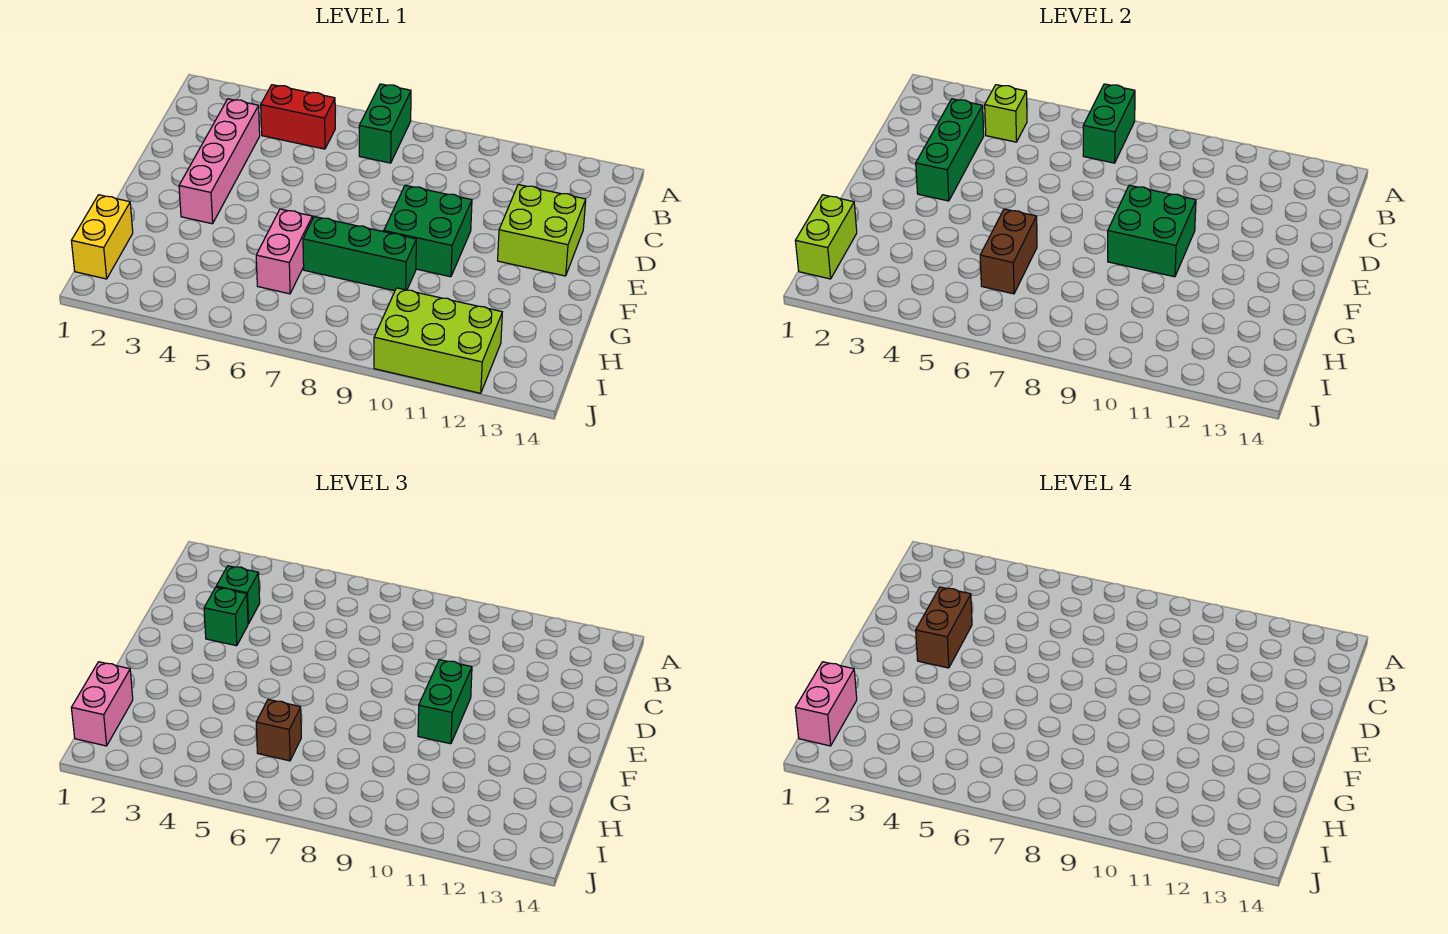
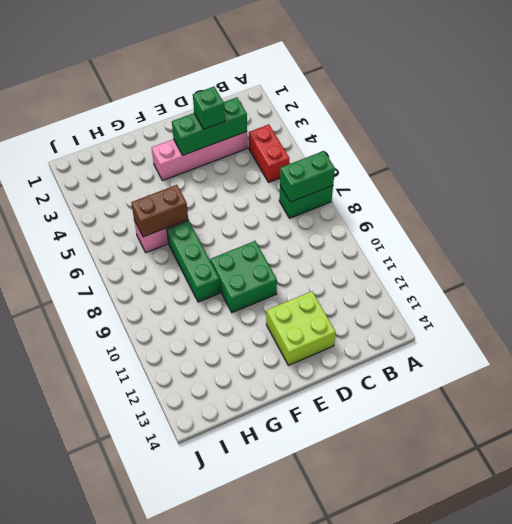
none -> yellow 1x2 brick [71,195,133,279]
none -> lime 2x3 brick [374,288,502,393]
none -> lime 1x1 brick [985,85,1027,142]

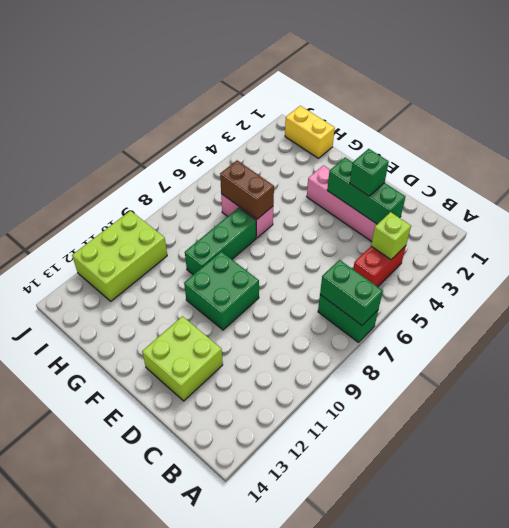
none -> green 2x2 brick [1108,185,1196,277]
none -> lime 1x2 brick [795,195,857,279]
none -> green 1x1 brick [216,566,260,624]

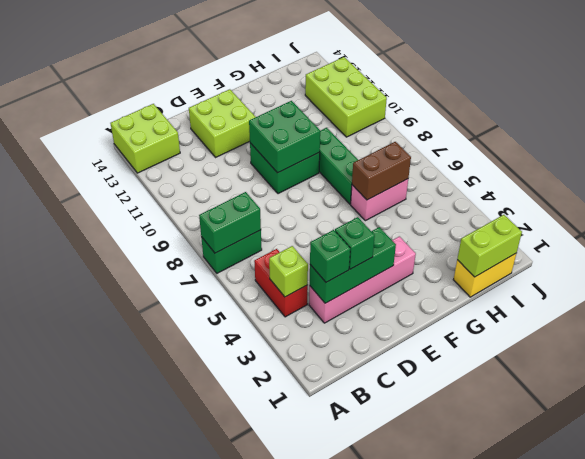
lime 2x2 brick [110,104,180,173] -> none
none -> green 1x2 brick [418,660,472,744]
none -> pink 1x2 brick [71,662,133,746]
none -> brown 1x1 brick [256,699,301,761]

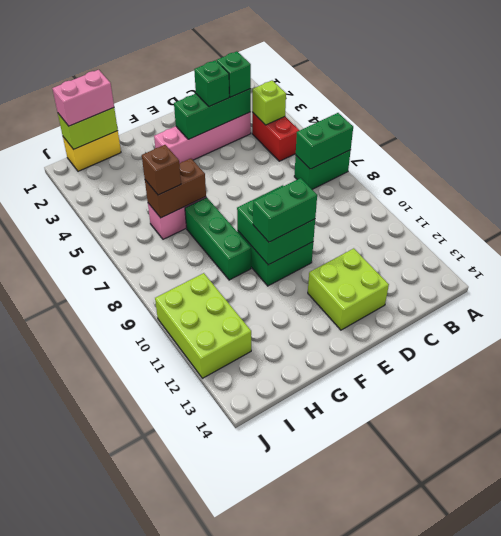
none -> brown 1x2 brick [916,587,972,668]
none -> pink 1x2 brick [795,662,857,746]

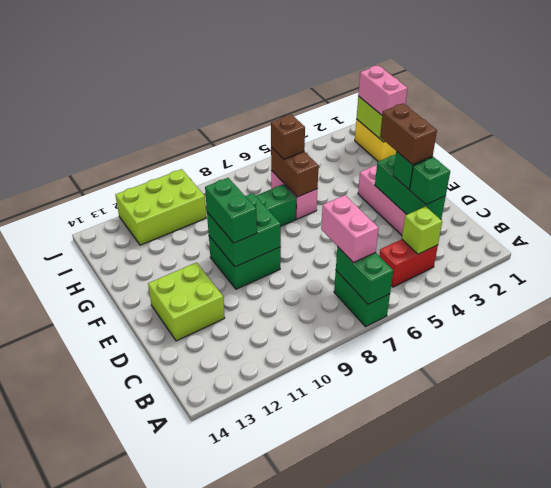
pink 1x2 brick [321,195,379,263] -> pink 1x2 brick moved to [795,662,857,746]

